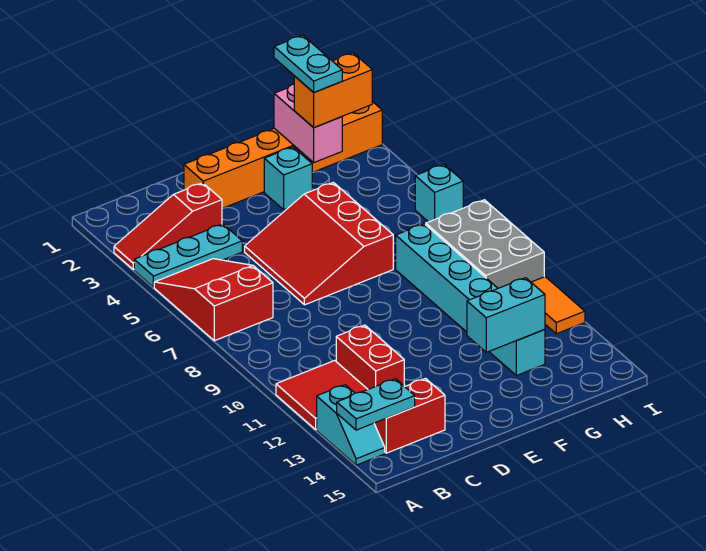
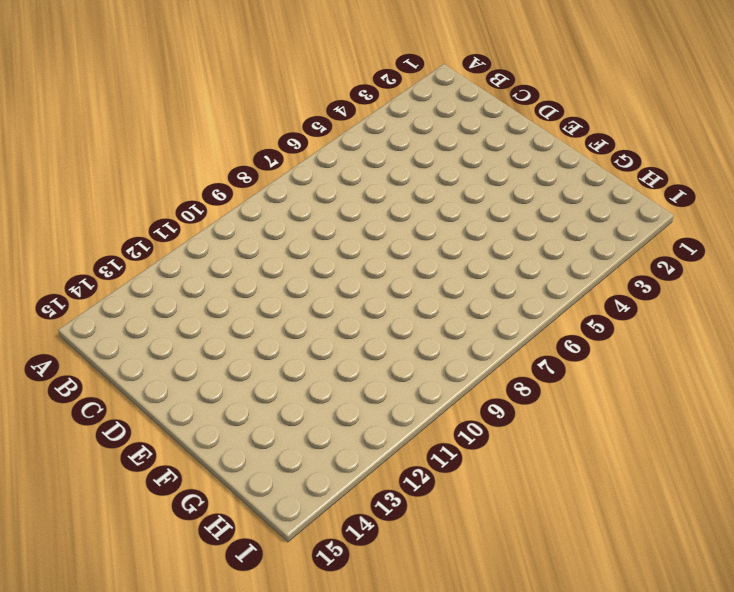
none -> red 1x3 slope [114,183,222,270]
none -> cyan 1x3 plate [134,224,242,287]
none -> red 2x3 slope [154,259,273,341]

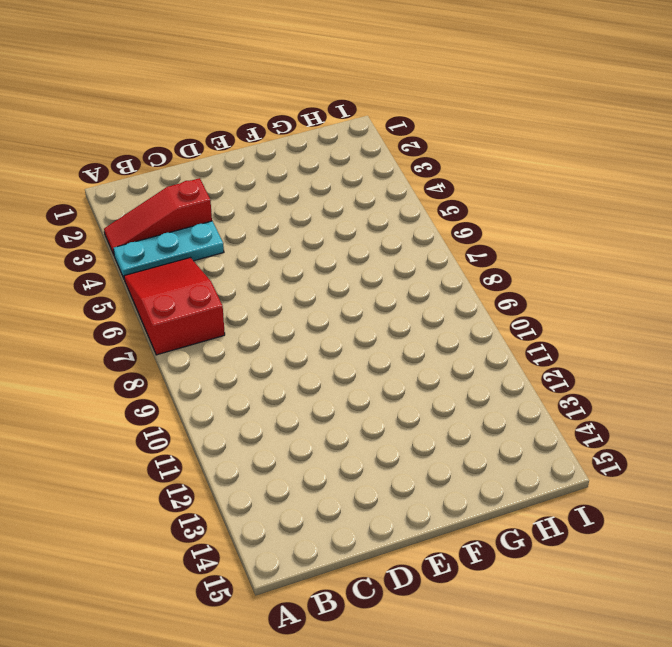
none -> red 2x2 tile [276,360,368,429]
none -> cyan 1x2 slope [317,385,385,465]
none -> red 1x2 brick [374,379,445,453]

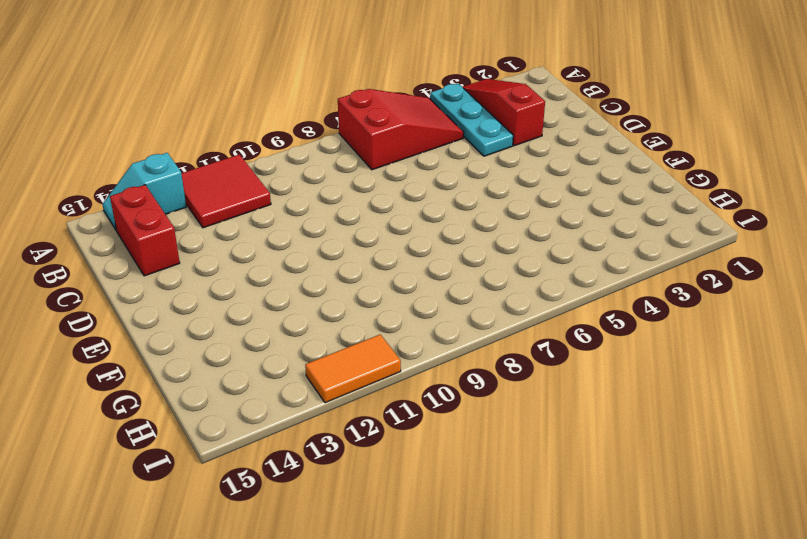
none -> red 1x2 brick [336,325,404,389]
none -> orange 1x6 brick [184,101,382,208]
none -> red 3x3 slope [245,182,393,305]

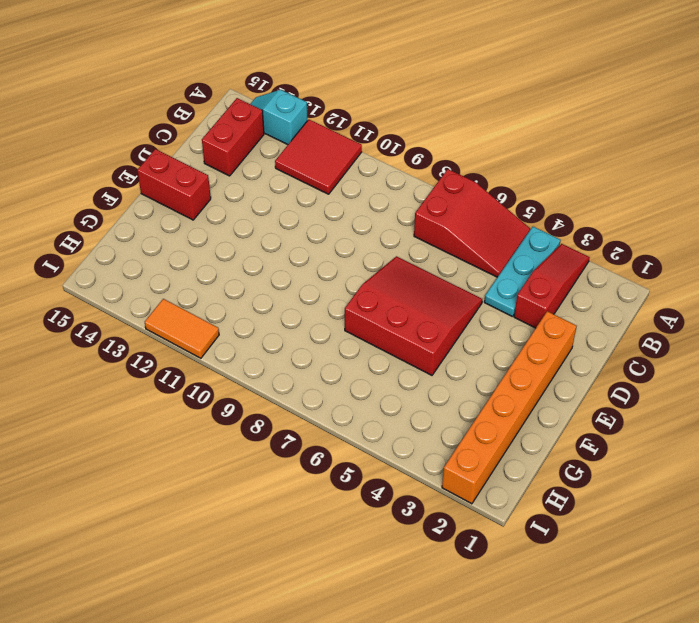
red 1x2 brick [137,149,211,220] -> red 1x2 brick moved to [336,325,404,389]
none -> cyan 1x1 brick [264,147,312,210]
none -> cyan 1x6 brick [396,224,545,376]
none -> grey 2x3 brick [426,200,544,288]

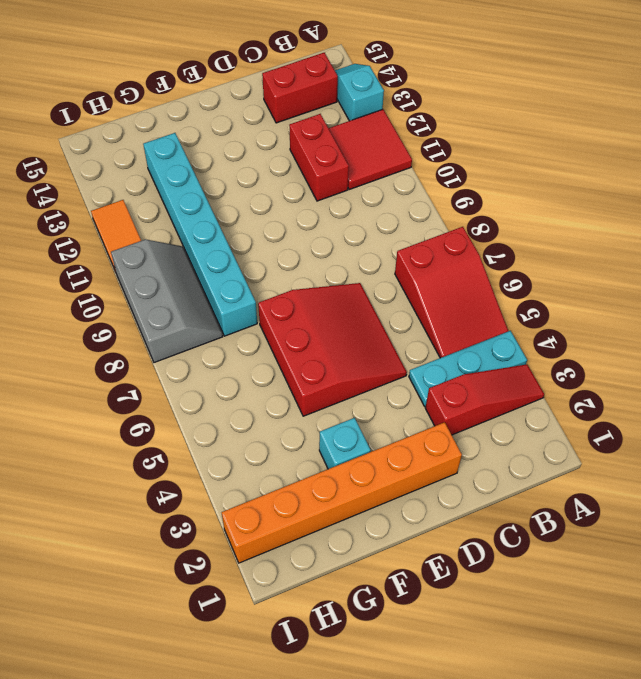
grey 2x3 slope [111,239,223,363] -> grey 2x3 brick [426,200,544,288]
none -> cyan 1x1 brick [415,164,463,222]
none -> cyan 1x2 plate [337,379,415,430]
none -> cyan 1x2 brick [467,278,545,352]

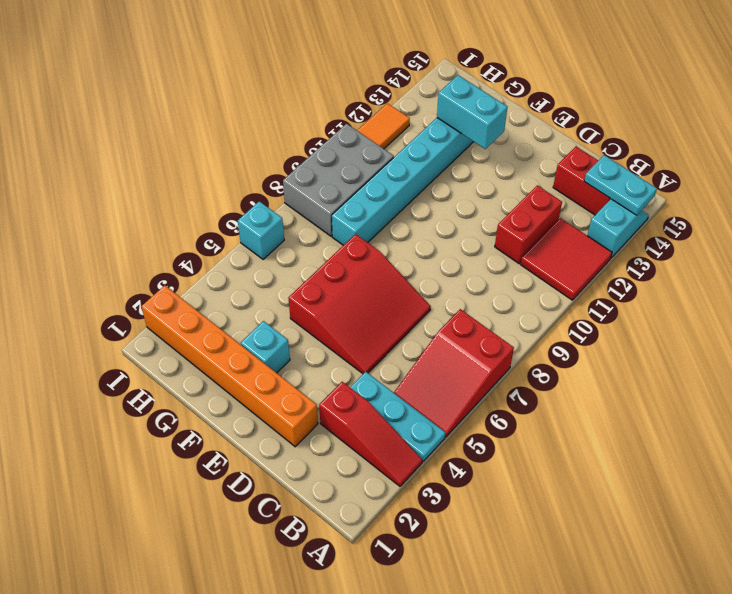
none -> pink 1x2 brick [274,84,342,162]
none -> orange 1x2 brick [294,53,372,128]
none -> cyan 1x2 plate [274,35,342,92]

